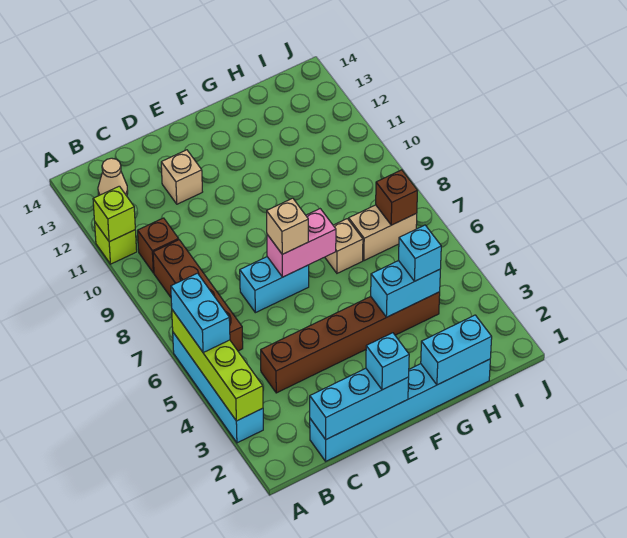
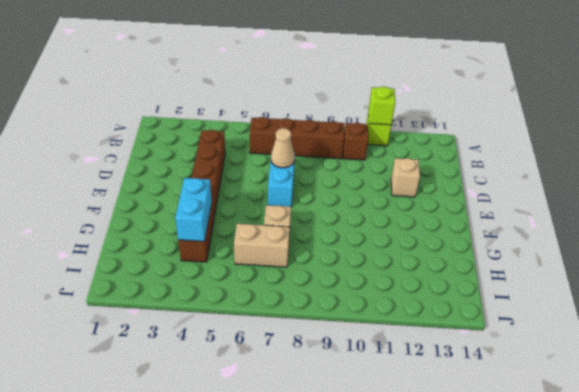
tan 1x1 cone [271,128,295,168] -> tan 1x1 cone moved to [98,158,128,196]
tan 1x2 brick [234,224,290,267] -> tan 1x2 brick turned to [349,205,417,261]
none -> cyan 1x4 brick [173,333,263,443]
none -> cyan 1x6 brick [310,359,490,461]
none -> lime 1x4 brick [172,310,263,421]

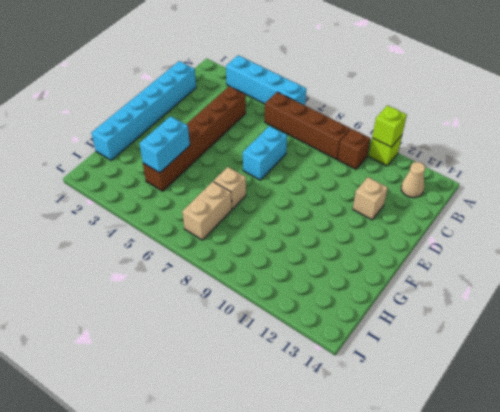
none -> lime 1x4 brick [172,310,263,421]
none -> cyan 1x3 brick [310,368,409,439]
none -> pink 1x2 brick [267,209,336,277]

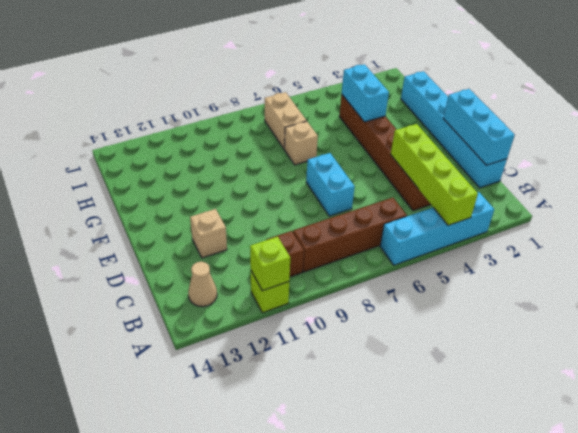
lime 1x4 brick [391,124,478,225] -> lime 1x4 brick turned to [172,310,263,421]
none -> pink 1x2 brick [267,209,336,277]
none -> cyan 1x2 brick [421,315,492,385]
none -> brown 1x1 brick [376,170,418,225]

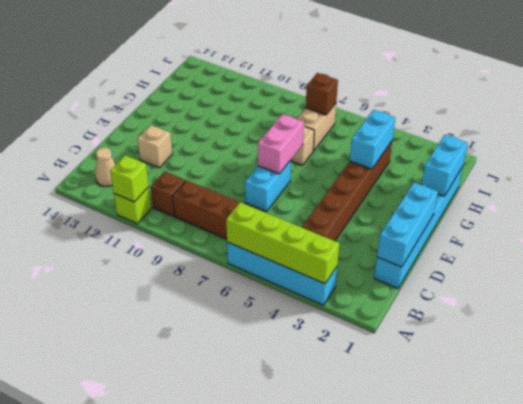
none -> cyan 1x2 brick [171,273,230,353]
none -> cyan 1x1 brick [366,333,409,390]
none -> tan 1x1 brick [267,198,308,254]

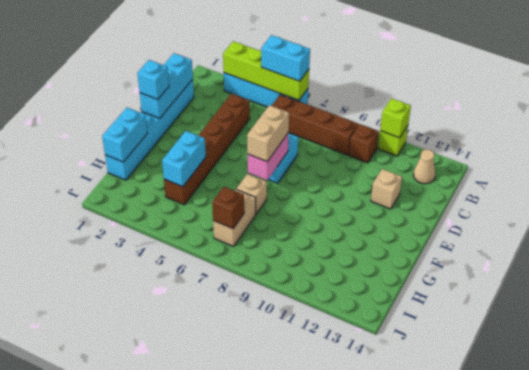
tan 1x2 brick [247,105,289,161] -> tan 1x1 brick [267,198,308,254]
none -> cyan 1x1 brick [399,225,441,281]

